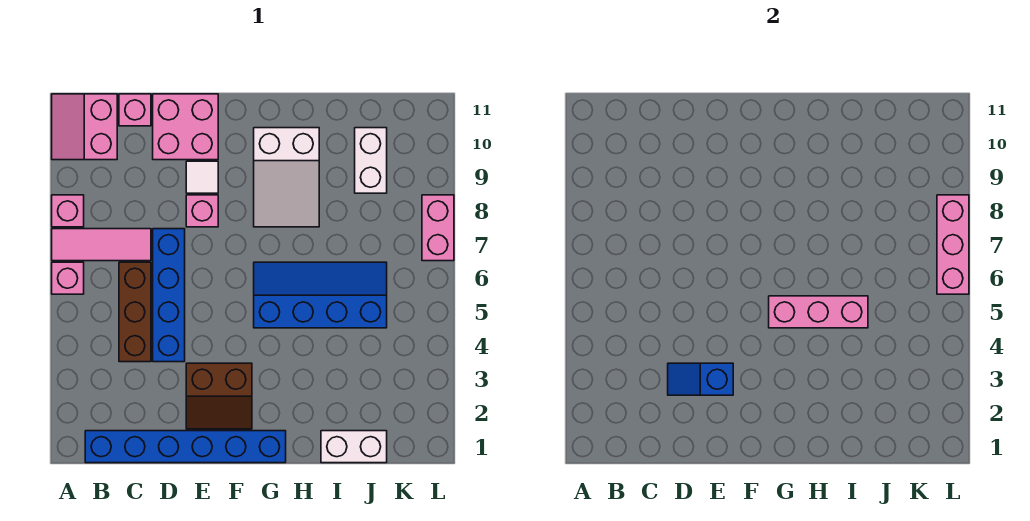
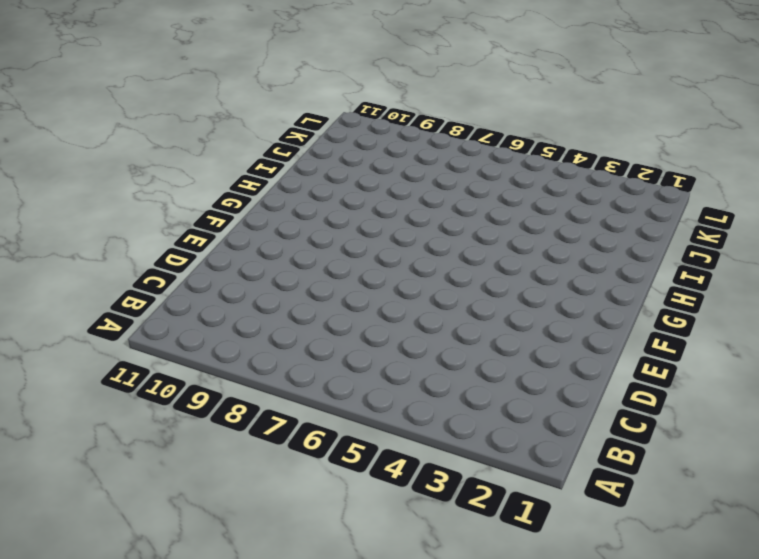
none -> pink 1x1 brick [52,262,84,294]
none -> pink 1x3 tile [52,229,151,261]
none -> pink 1x1 brick [52,195,84,227]

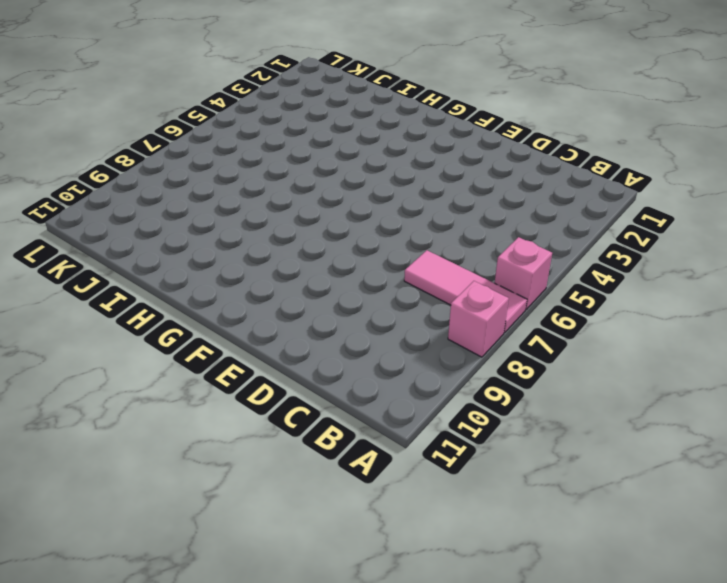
none -> pink 2x2 slope [52,94,117,160]
none -> blue 1x6 brick [85,431,286,463]
none -> brown 1x3 brick [119,262,151,362]

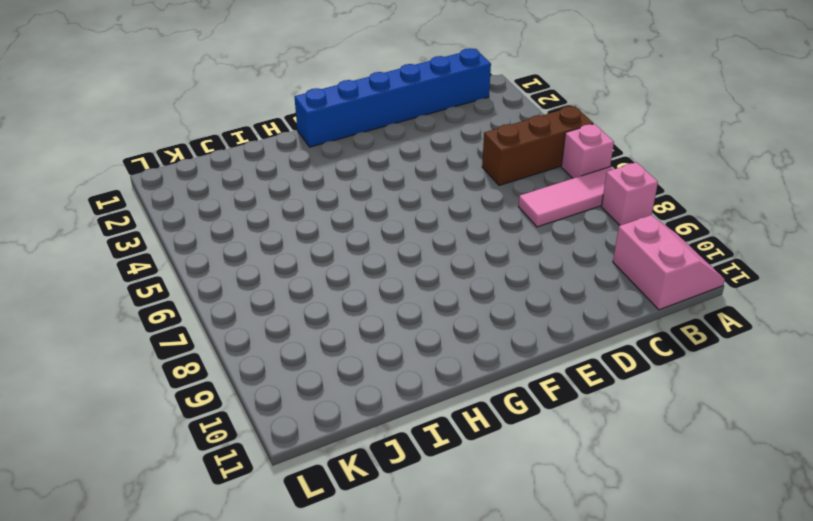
brown 1x3 brick [482,106,593,185] -> brown 1x3 brick turned to [119,262,151,362]
none -> pink 1x1 brick [119,94,151,126]
none -> blue 1x4 brick [153,229,185,362]
none -> pink 2x2 brick [153,94,218,160]

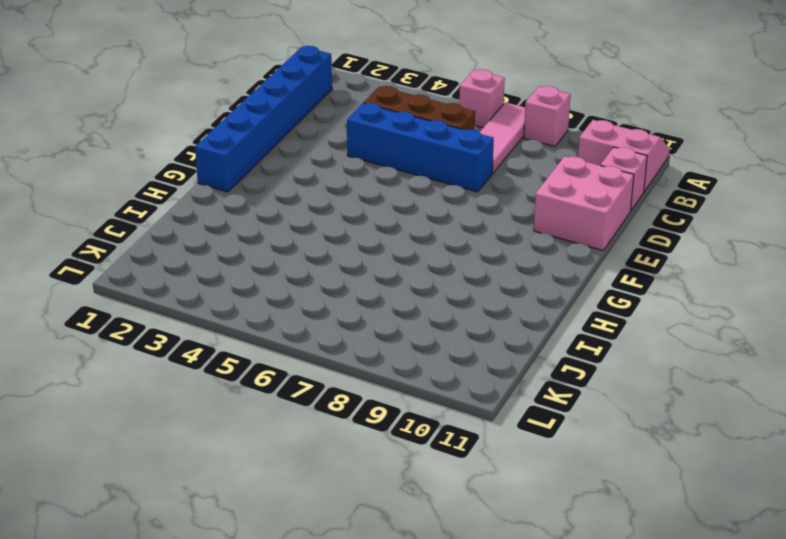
none -> brown 2x2 slope [186,363,252,429]
none -> pink 1x1 brick [186,195,218,227]
none -> white 1x1 tile [186,161,218,193]

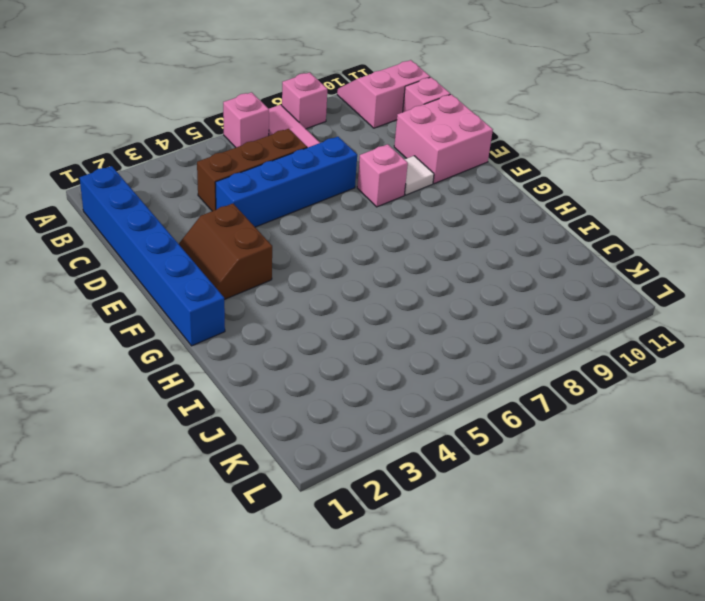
none -> blue 2x4 slope [254,262,387,328]
none -> white 2x3 slope [254,128,319,227]
none -> white 1x2 brick [321,431,387,463]

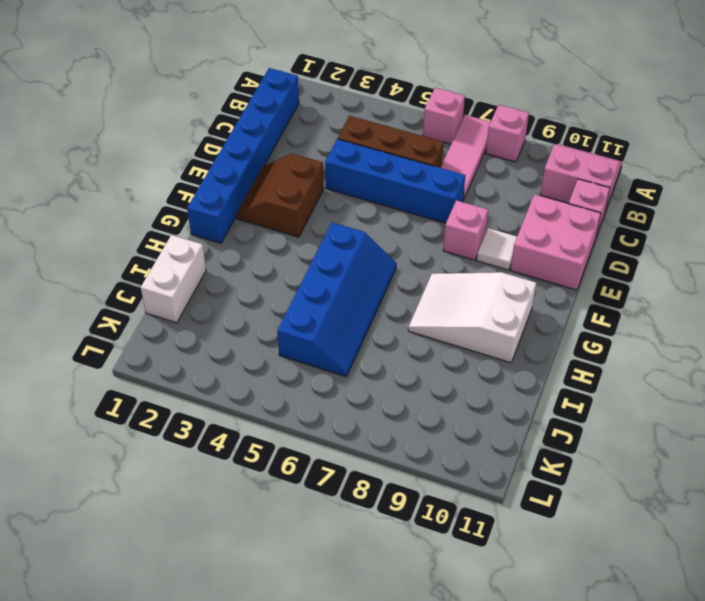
none -> white 1x2 brick [355,128,387,193]
none -> pink 1x2 brick [422,195,454,261]
none -> blue 1x2 slope [668,363,733,395]

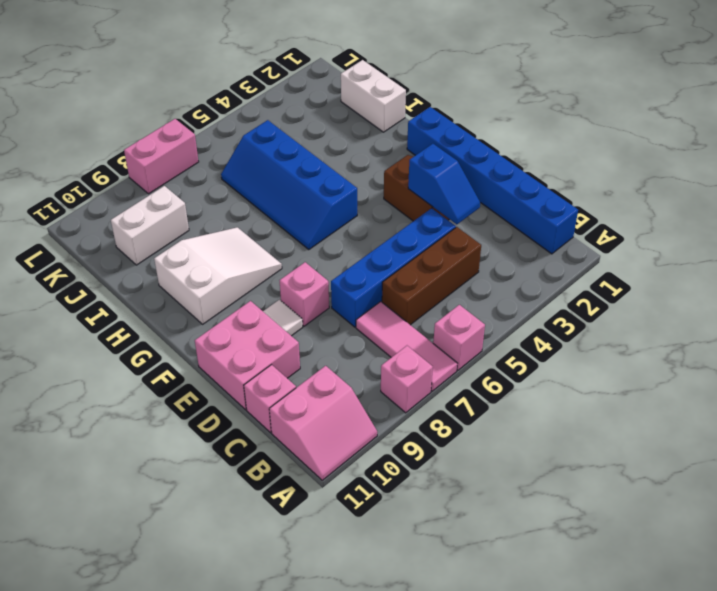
none -> pink 1x3 brick [769,296,868,328]
none -> pink 1x3 brick [937,195,969,294]

